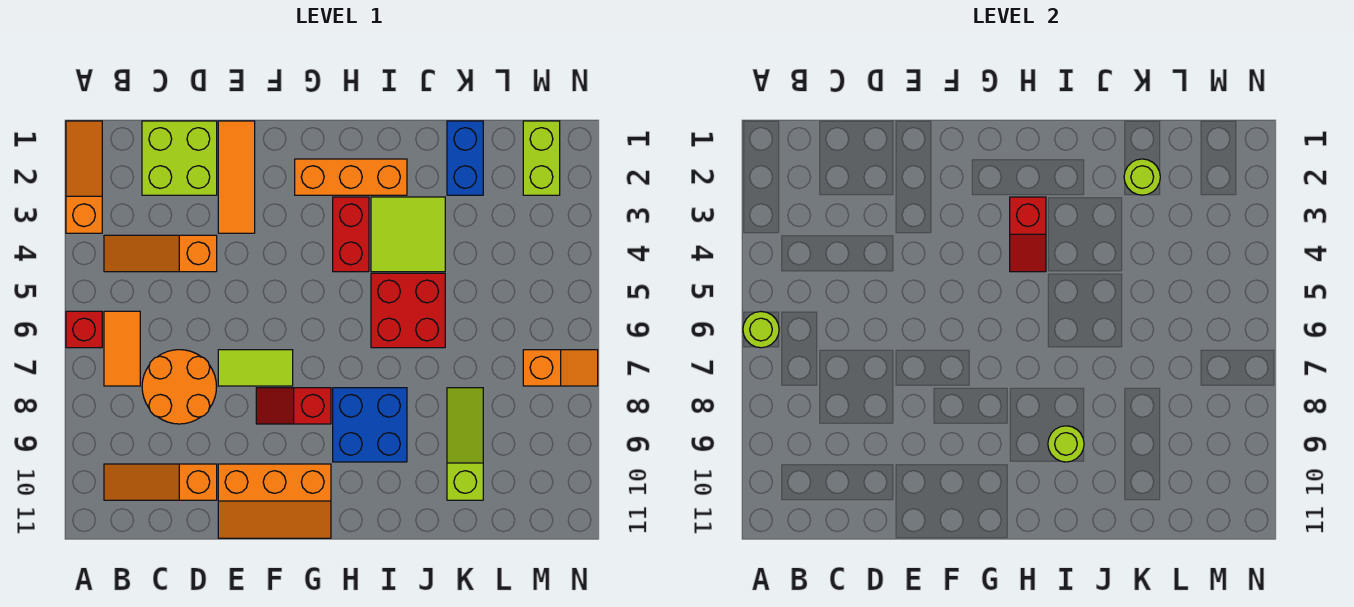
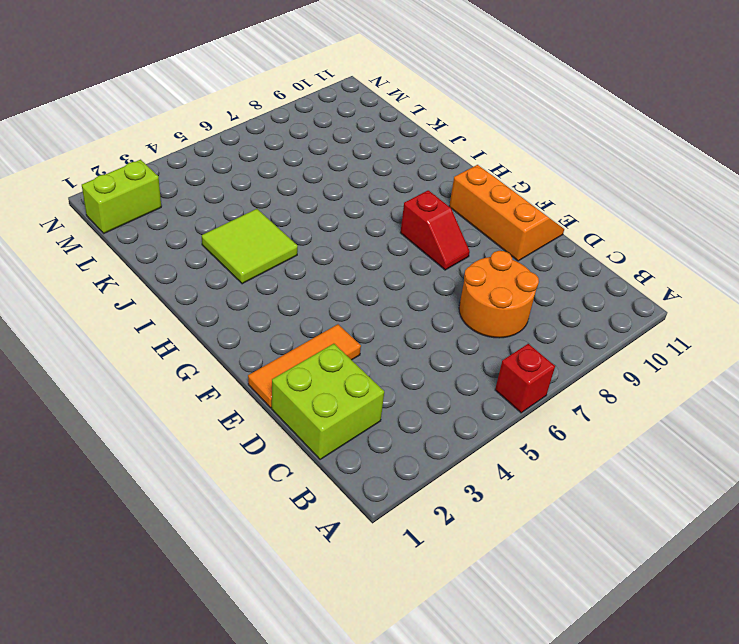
none -> orange 1x3 slope [66,121,102,233]
none -> orange 1x3 slope [104,235,217,272]
none -> orange 1x2 tile [104,311,140,386]

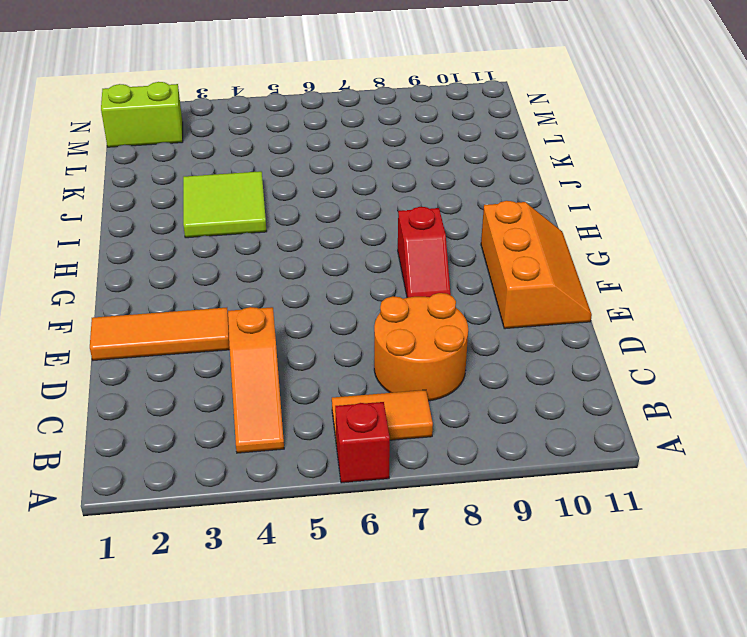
none -> orange 1x3 slope [66,121,102,233]
none -> orange 1x3 slope [104,464,217,500]
none -> lime 2x2 brick [142,121,217,195]

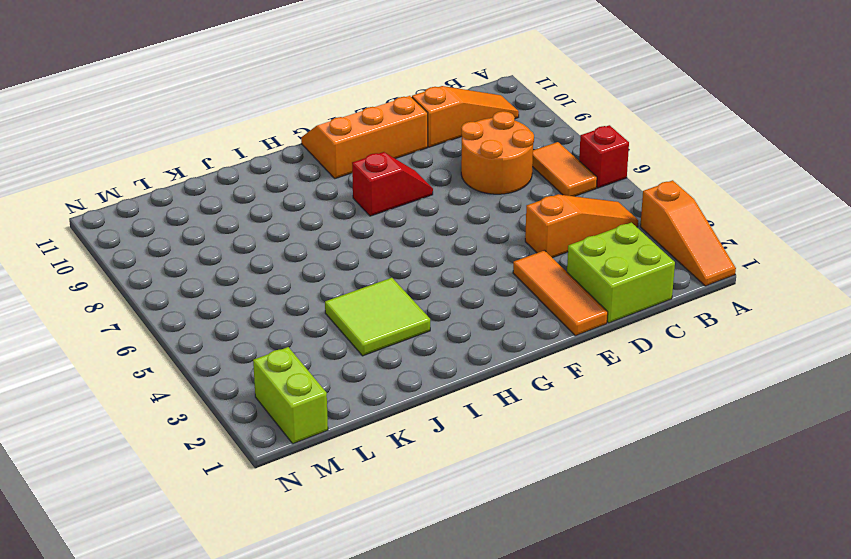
none -> lime 1x2 tile [218,350,293,386]
none -> orange 1x3 brick [295,159,407,195]
none -> red 1x2 brick [333,197,369,272]

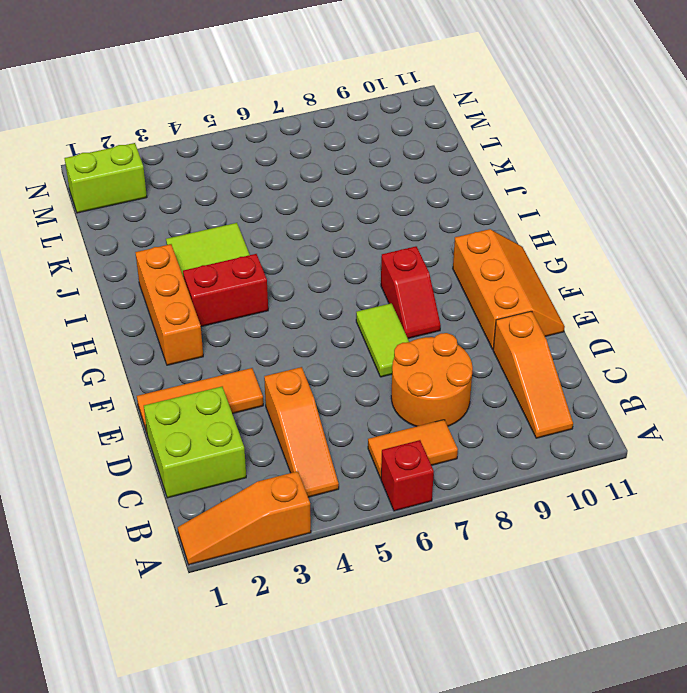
none -> blue 2x2 brick [333,388,407,462]
none -> red 2x2 brick [371,273,445,348]
none -> blue 1x2 brick [447,121,483,195]

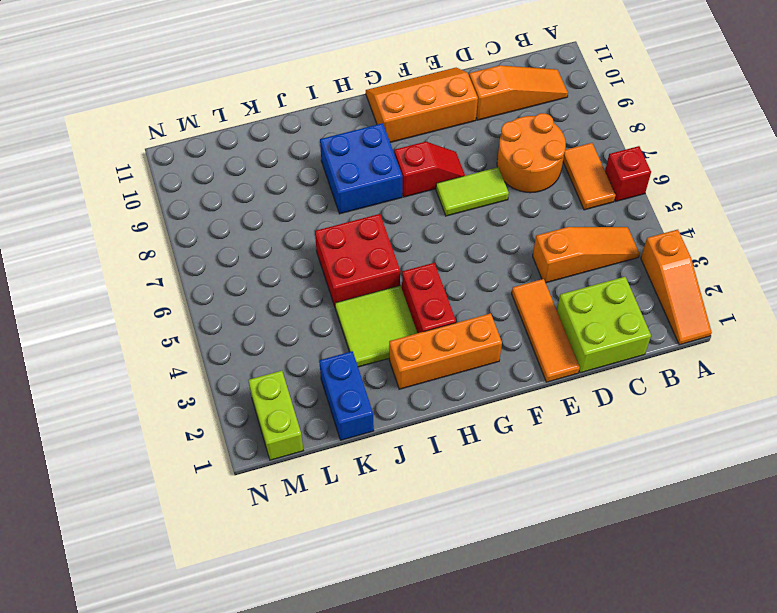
none -> lime 1x3 slope [447,388,483,500]
none -> orange 1x2 slope [523,350,598,386]
none -> lime 1x1 round brick [743,312,779,348]

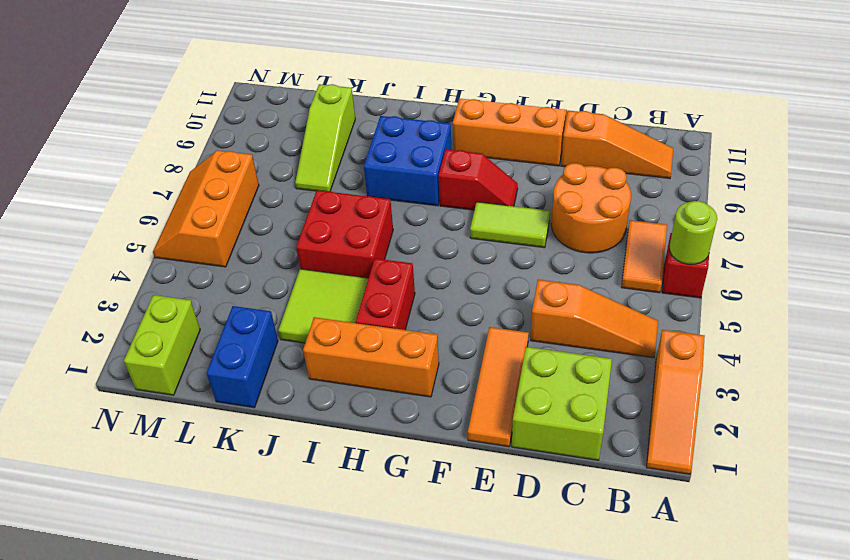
orange 2x3 slope [153,150,259,267] -> orange 1x2 slope [523,350,598,386]
none -> red 1x2 slope [1010,197,1046,272]
none -> lime 1x1 round brick [1048,426,1084,462]
none -> lime 1x1 round brick [1124,159,1160,195]

